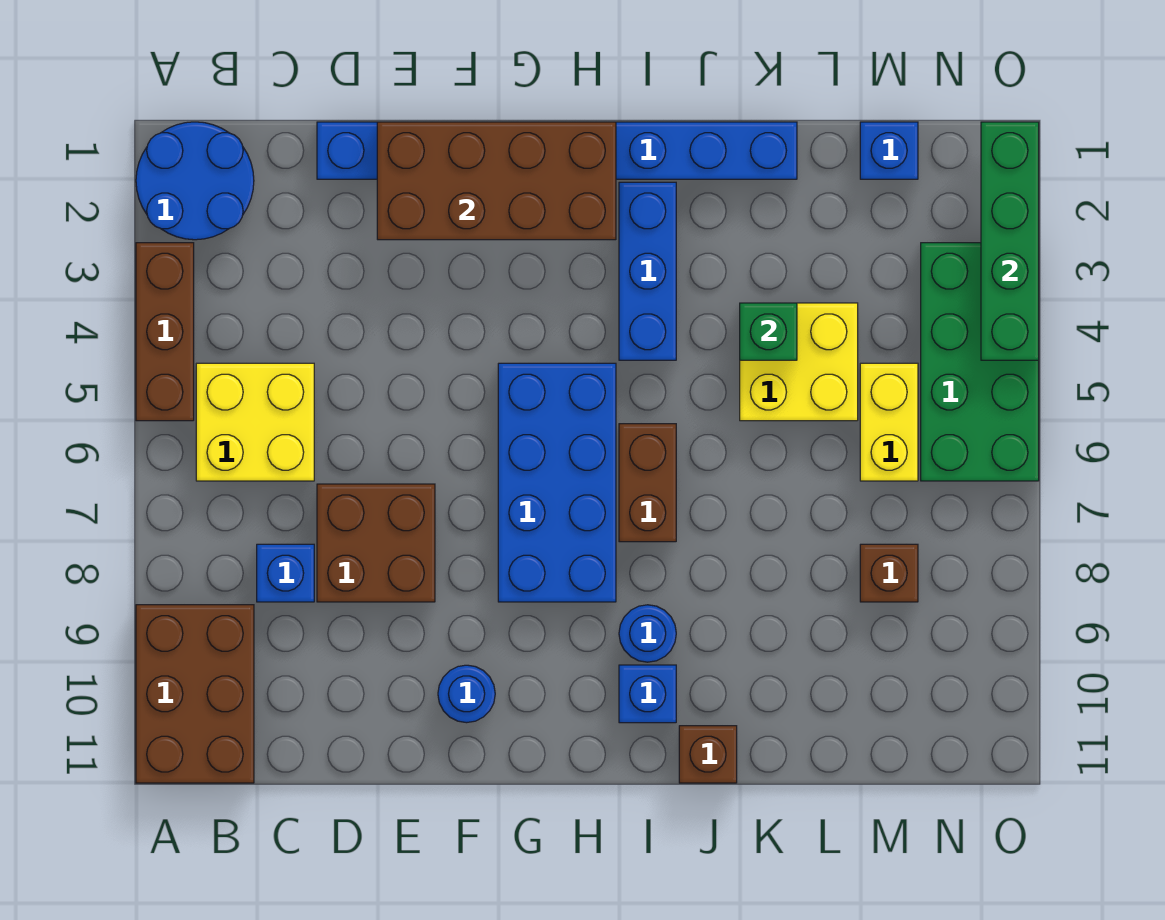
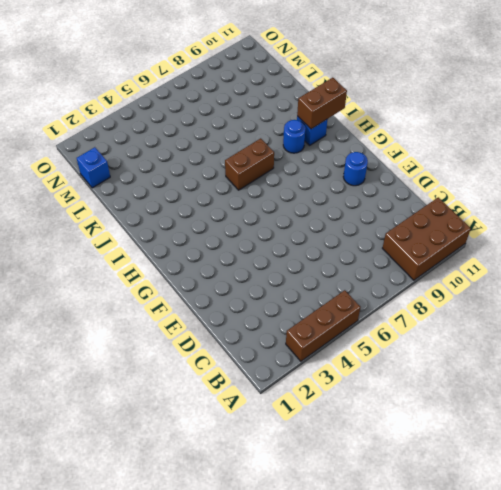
brown 1x2 brick [297,78,347,129] -> none
none -> blue 2x2 round brick [136,122,254,240]
none -> yellow 2x2 brick [196,363,314,481]
none -> blue 1x1 brick [257,544,314,602]

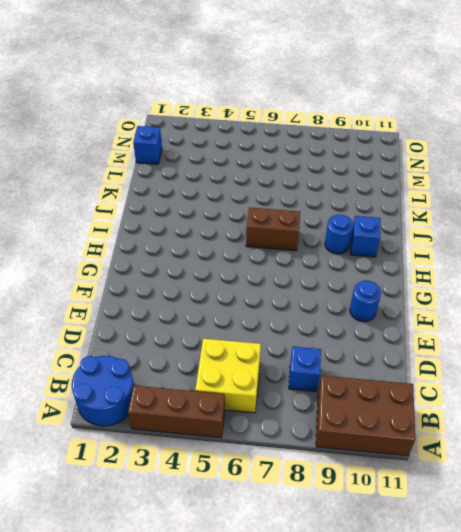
none -> blue 1x8 brick [317,122,797,179]
none -> brown 2x2 brick [317,484,435,602]
none -> blue 2x4 brick [498,363,616,602]

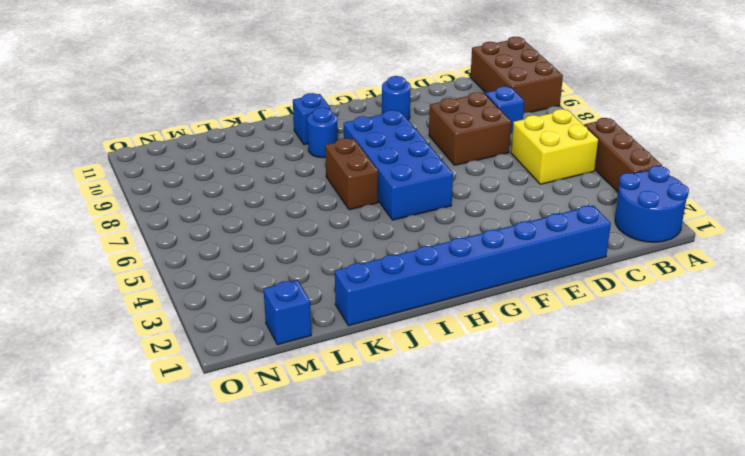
none -> blue 1x3 brick [619,182,676,360]
none -> brown 1x1 brick [679,726,737,783]
none -> yellow 2x2 brick [740,303,858,421]

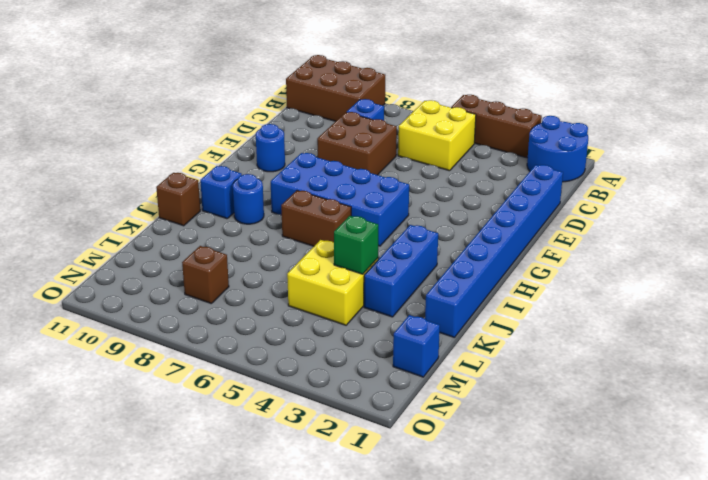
blue 1x3 brick [364,225,438,317] -> blue 1x3 brick turned to [619,182,676,360]
none -> yellow 1x2 brick [860,363,918,481]
none -> green 2x4 brick [921,243,1039,481]
none -> brown 2x4 brick [377,122,616,240]

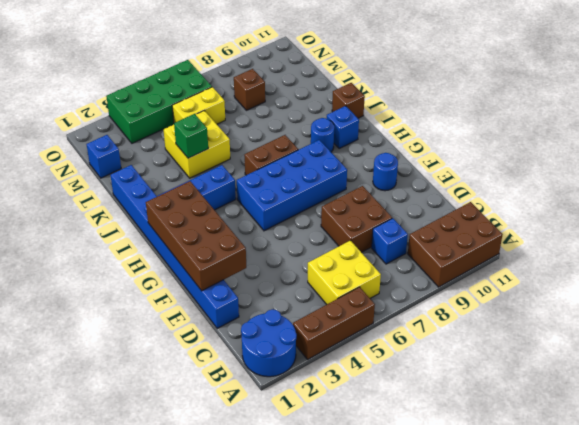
none -> green 1x4 brick [981,122,1039,360]

